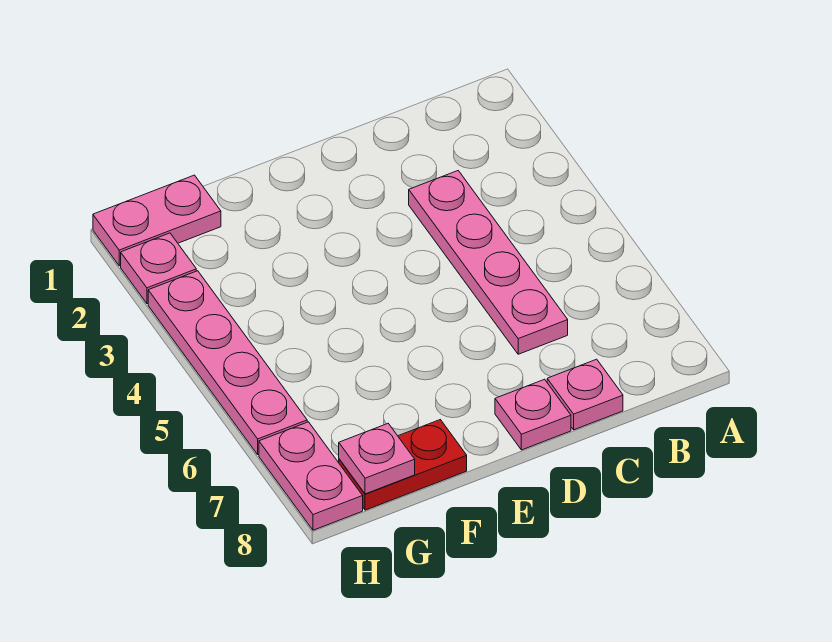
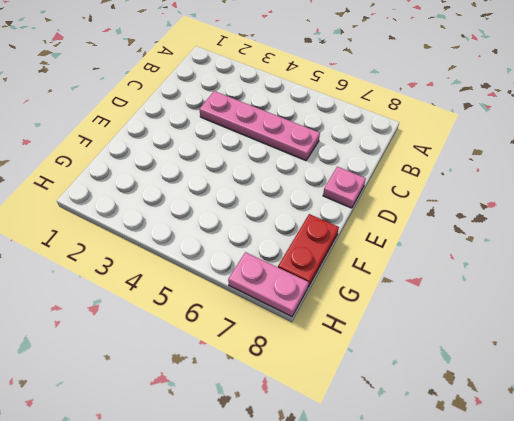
none -> pink 1x1 plate [547,359,623,430]
none -> pink 1x2 plate [93,175,221,266]

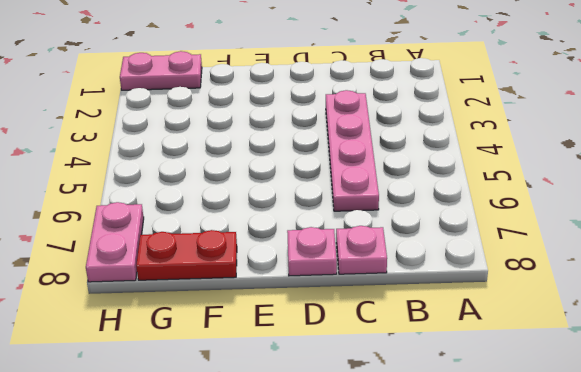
none -> pink 1x1 plate [121,233,196,304]
none -> pink 1x4 plate [148,271,307,455]

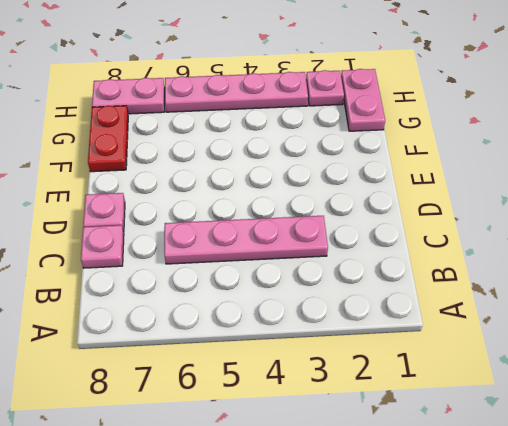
none -> pink 1x1 plate [339,424,415,494]

